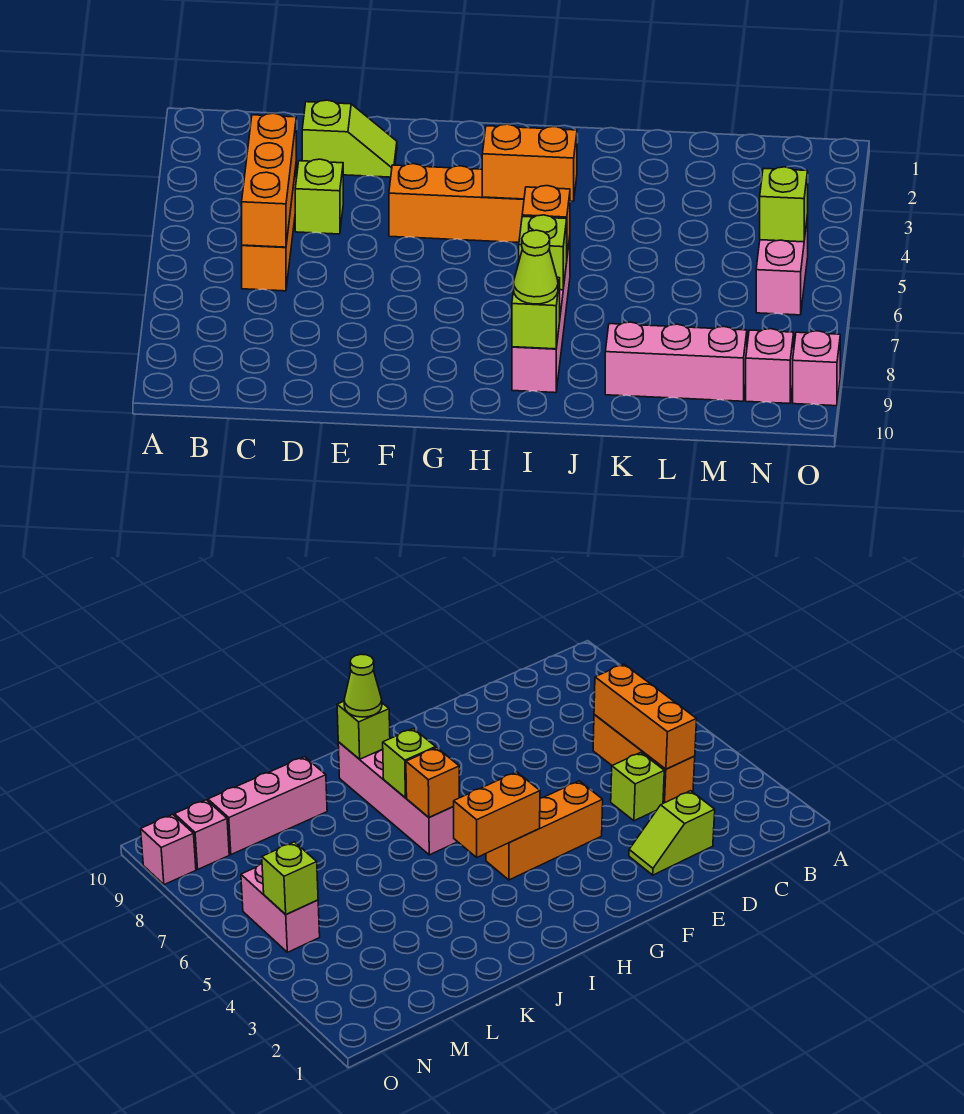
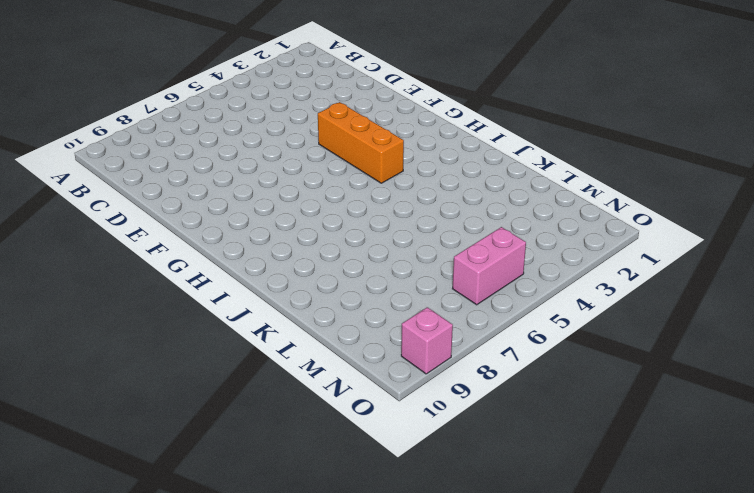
none -> orange 1x3 brick [242,168,296,291]
none -> lime 1x2 slope [302,100,397,177]
none -> lime 1x1 brick [295,159,343,234]

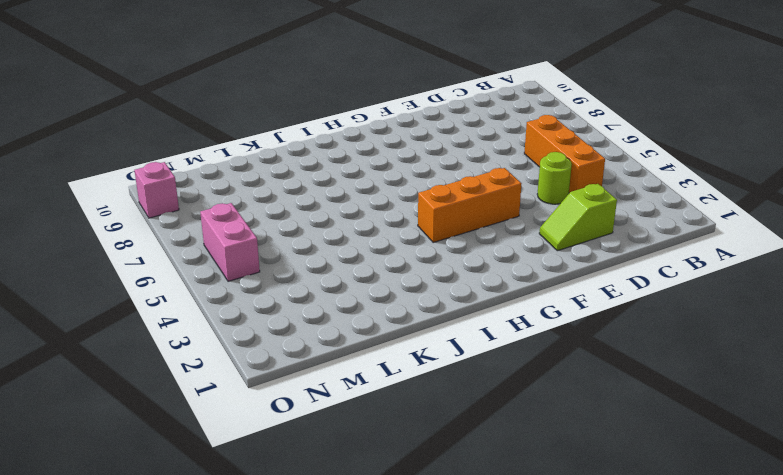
lime 1x1 round brick [537,152,572,204] -> lime 1x1 brick [295,159,343,234]
none -> pink 1x4 brick [512,238,570,393]
none -> pink 1x3 brick [605,322,747,401]
none -> pink 1x1 brick [746,329,794,404]

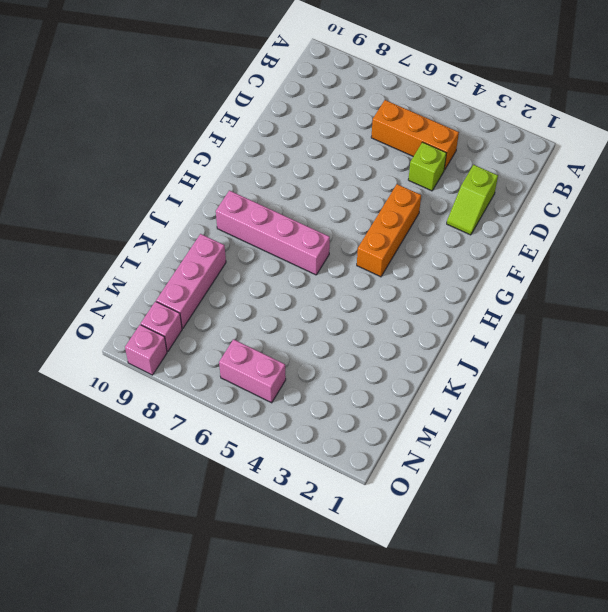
none -> orange 1x3 brick [242,113,296,247]
none -> orange 1x2 brick [482,124,577,201]
none -> orange 1x1 brick [522,186,570,255]

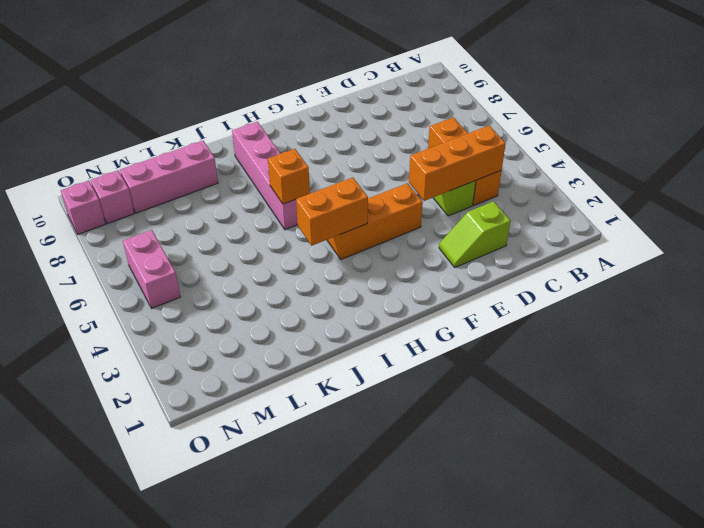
orange 1x3 brick [409,126,506,201] -> orange 1x3 brick turned to [242,113,296,247]
none -> lime 1x1 brick [519,215,567,290]
none -> lime 1x1 brick [512,277,560,349]
none -> lime 1x1 brick [760,167,808,242]

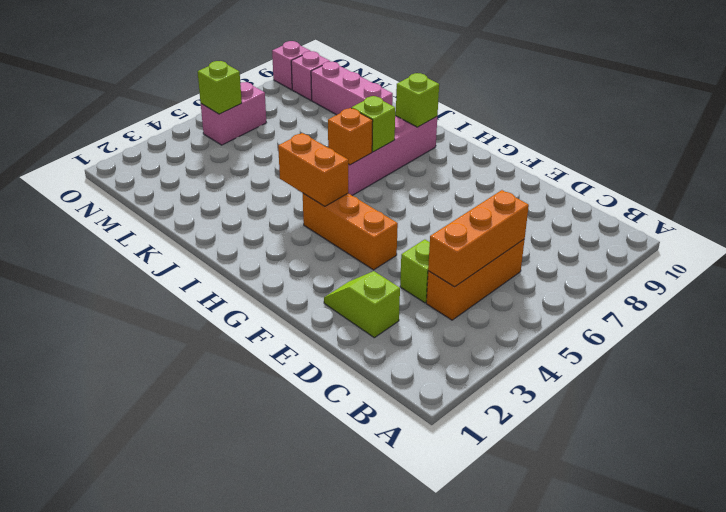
none -> lime 1x1 cone [514,230,558,304]

